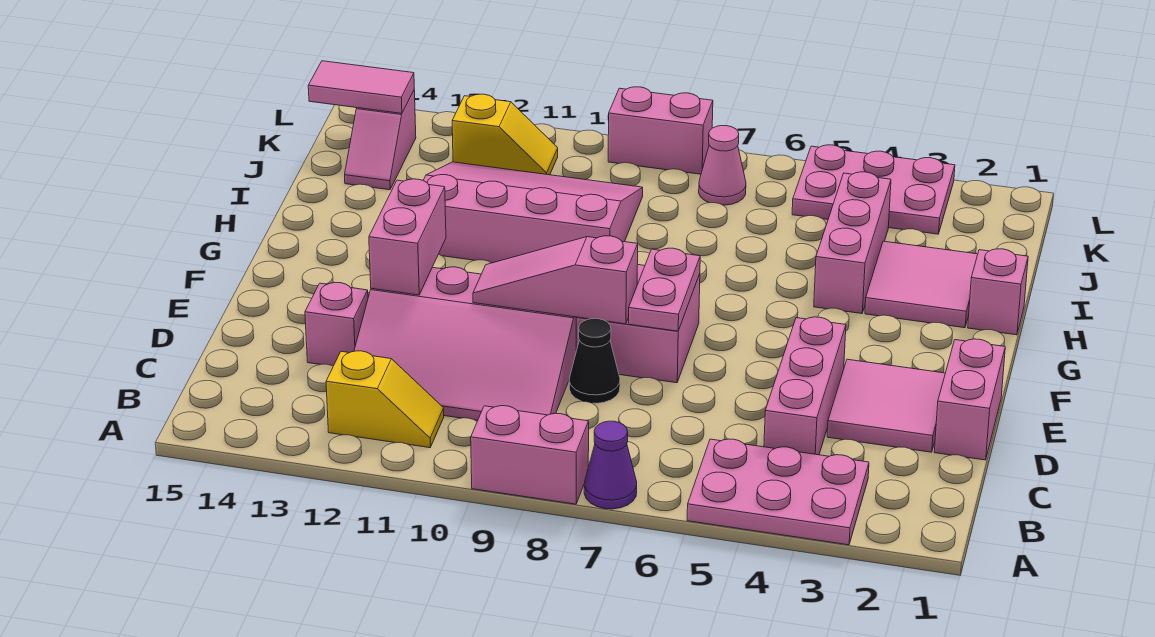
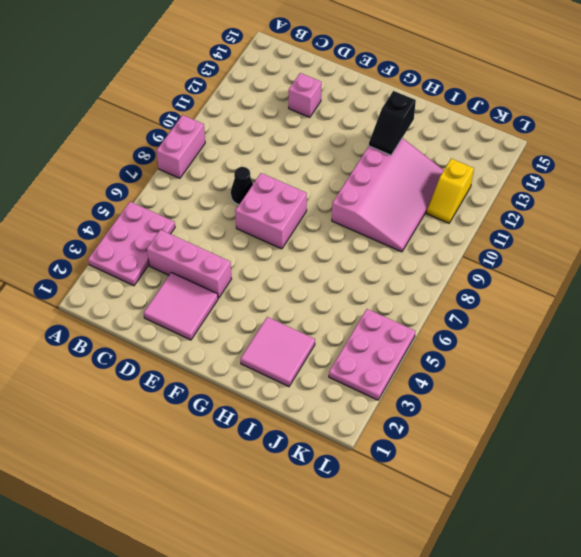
black 1x2 slope [369,91,416,155] -> none
none -> purple 1x1 cone [584,421,637,509]
none -> yellow 1x2 slope [326,351,444,448]
none -> pink 3x4 slope [354,267,577,420]

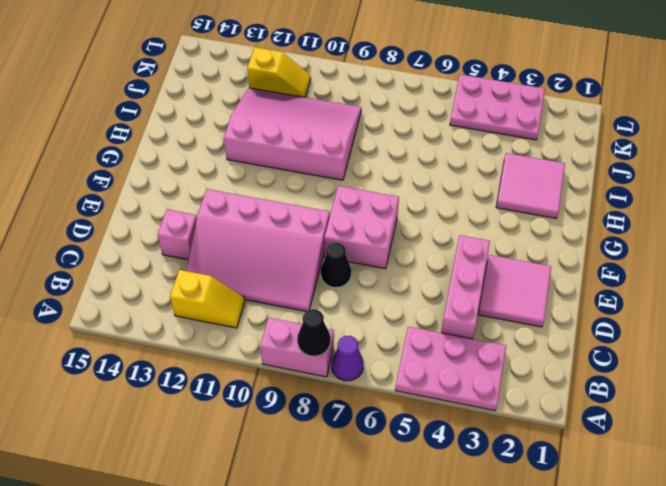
black 1x1 cone [297,309,330,356] -> none
none -> pink 1x2 brick [934,339,1005,460]
none -> pink 1x1 brick [968,249,1028,335]
none -> pink 1x3 brick [814,172,891,314]

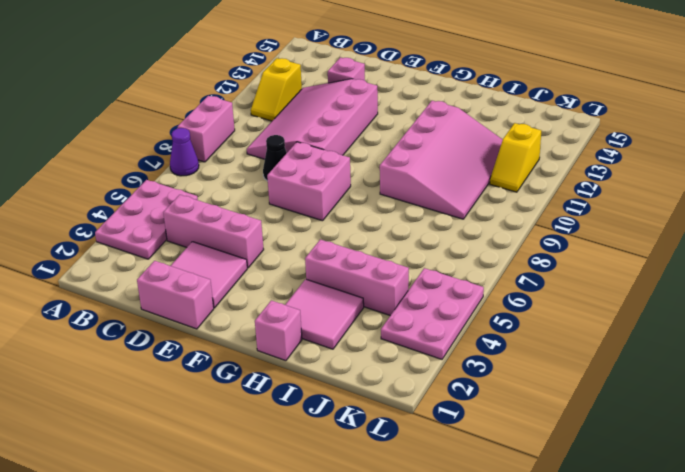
none -> pink 1x2 slope [345,91,416,190]
none -> pink 1x1 cone [699,126,746,205]
none -> pink 1x2 brick [608,87,713,174]

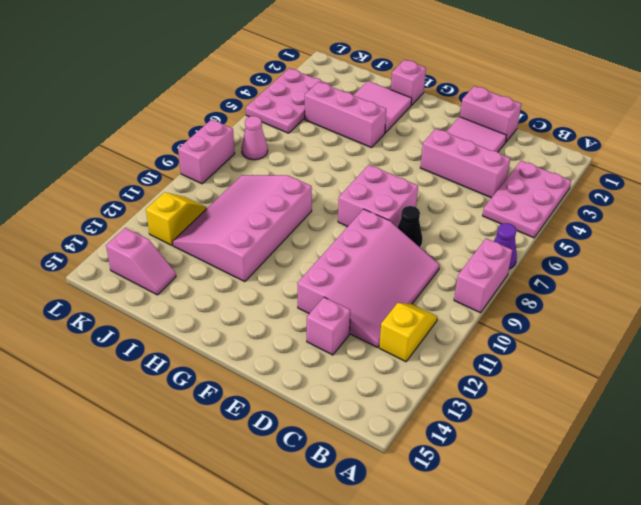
none -> pink 1x2 plate [628,248,700,331]
none -> pink 1x3 slope [473,236,638,324]
none -> pink 1x2 brick [369,179,446,295]

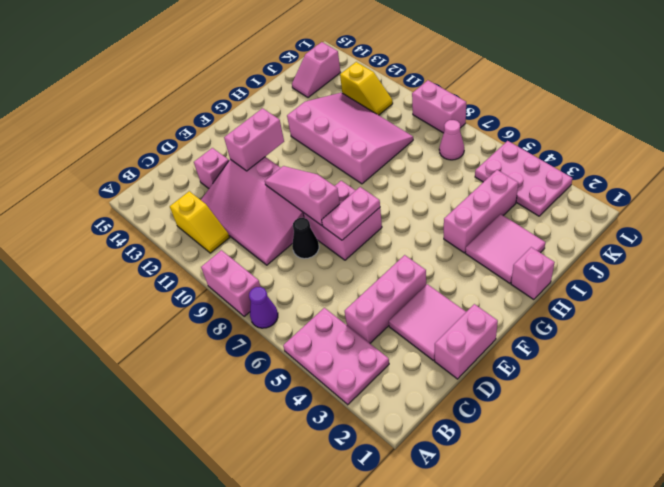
none -> pink 1x2 tile [308,61,414,113]

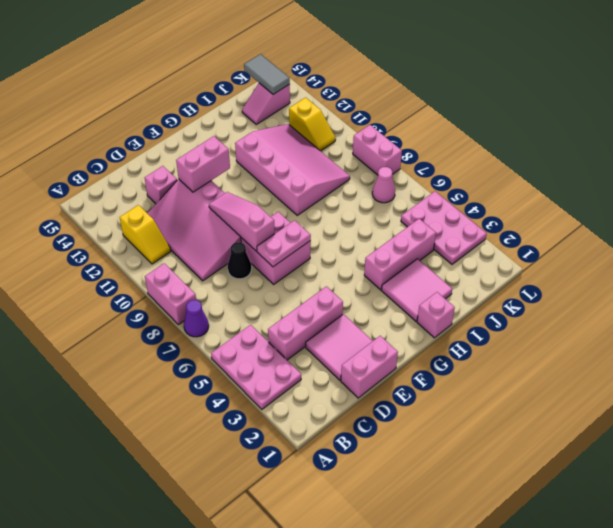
grey 1x2 tile [244,54,290,94] -> pink 1x2 tile [308,61,414,113]

